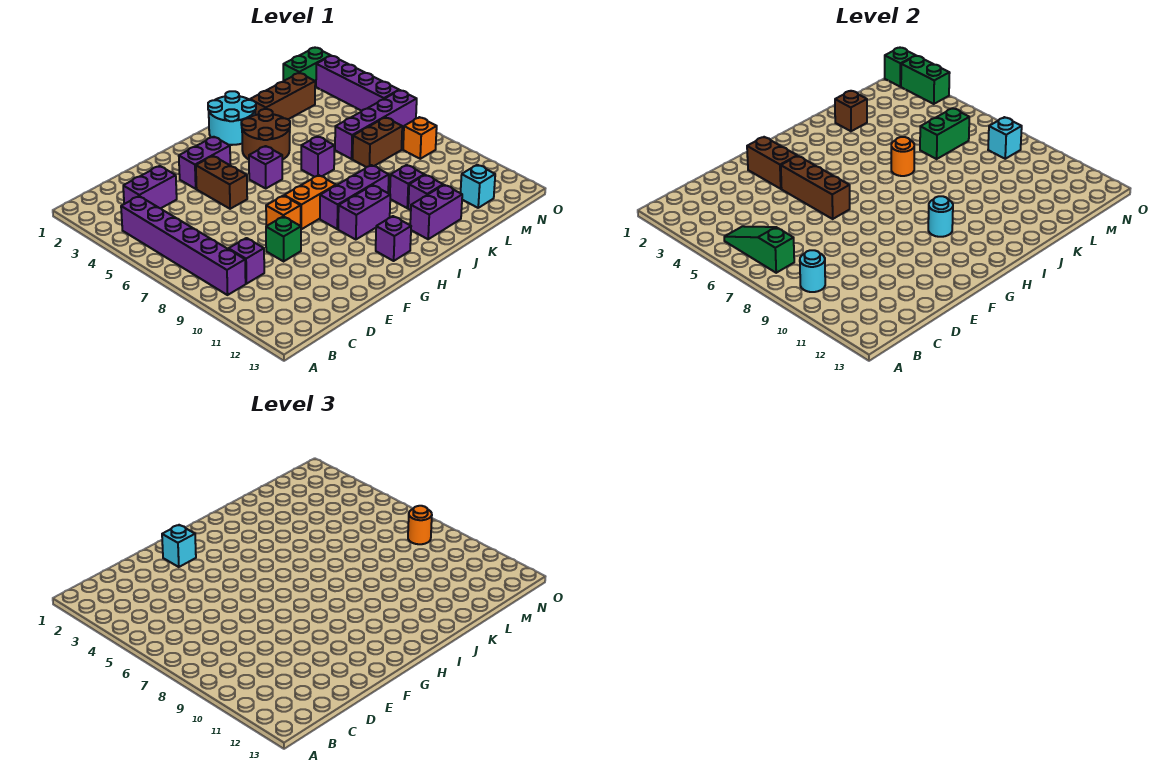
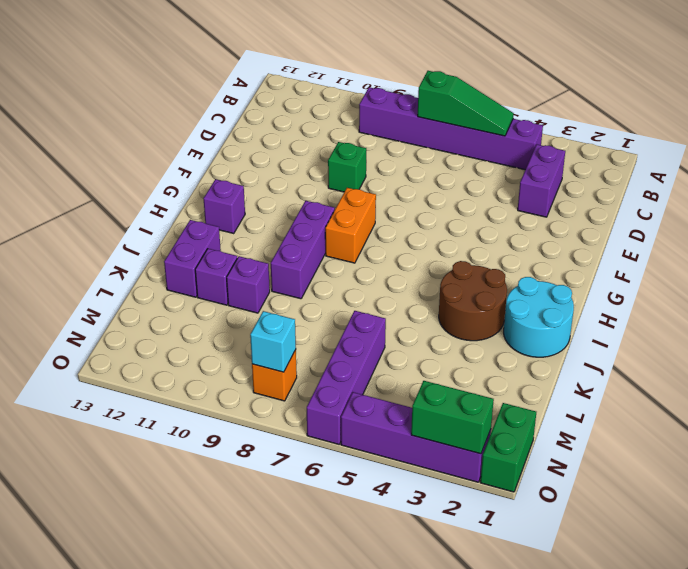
none -> purple 1x1 brick [229,238,264,284]
none -> purple 1x2 brick [179,137,230,189]
none -> brown 1x2 brick [196,156,247,209]
none -> orange 1x1 brick [266,196,301,226]

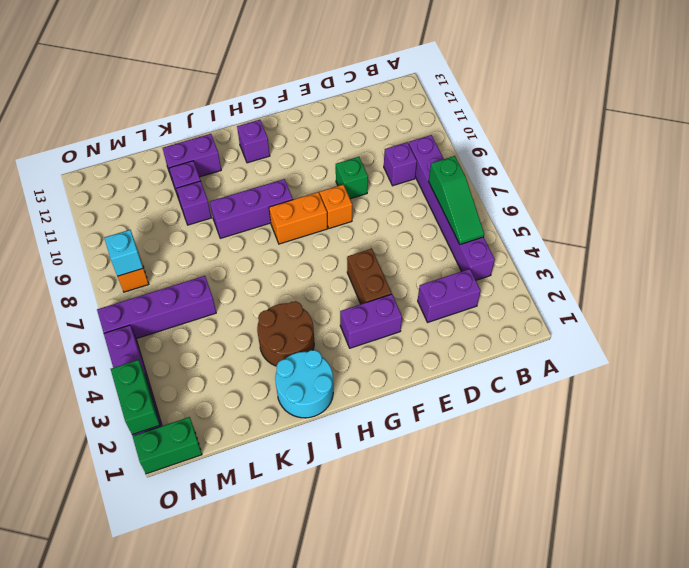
none -> purple 1x1 brick [249,146,282,188]
none -> purple 1x2 brick [338,185,390,240]
none -> purple 1x1 brick [301,136,334,177]
none -> brown 1x3 brick [250,73,315,119]

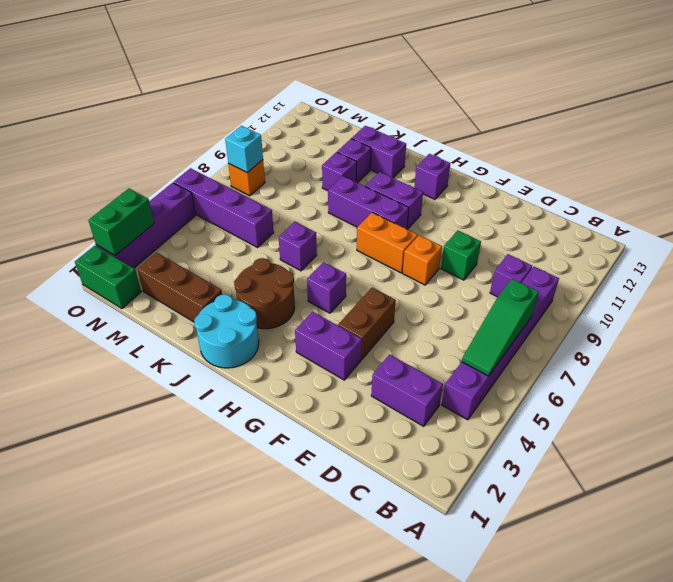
none -> brown 1x2 brick [353,117,402,167]
none -> cyan 1x1 brick [461,165,495,208]
none -> cyan 1x1 round brick [800,250,825,292]
none -> brown 1x2 brick [747,137,797,189]

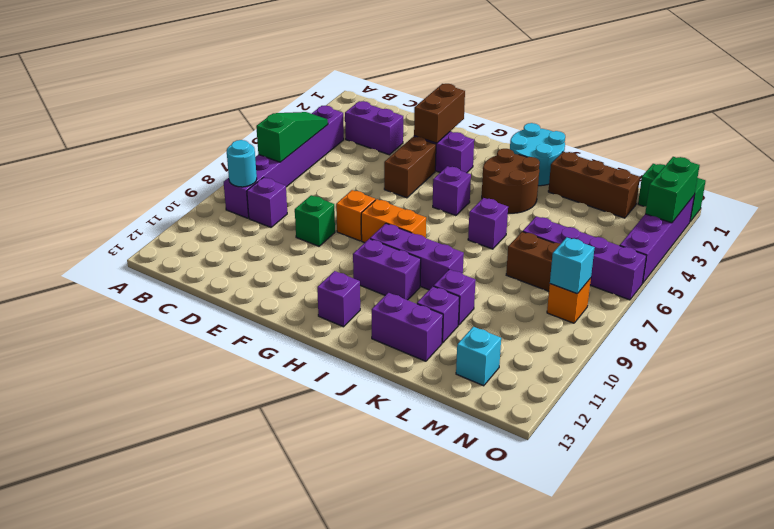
none -> brown 1x3 brick [781,156,850,219]
none -> cyan 1x1 round brick [928,196,953,237]
none -> orange 1x1 round brick [891,137,914,176]
none -> brown 1x1 brick [835,91,867,131]

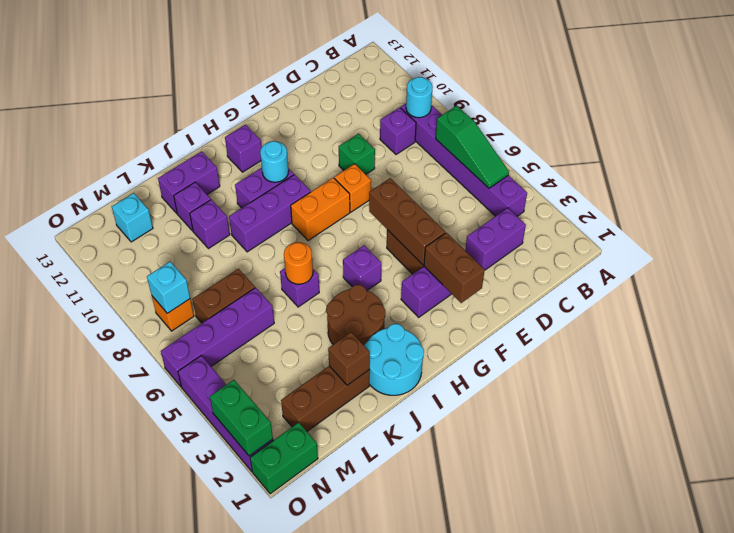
none -> green 1x2 brick [920,108,969,159]
none -> green 1x1 brick [885,48,916,87]
none -> cyan 1x1 brick [162,525,196,567]
none -> orange 1x1 round brick [408,506,432,544]

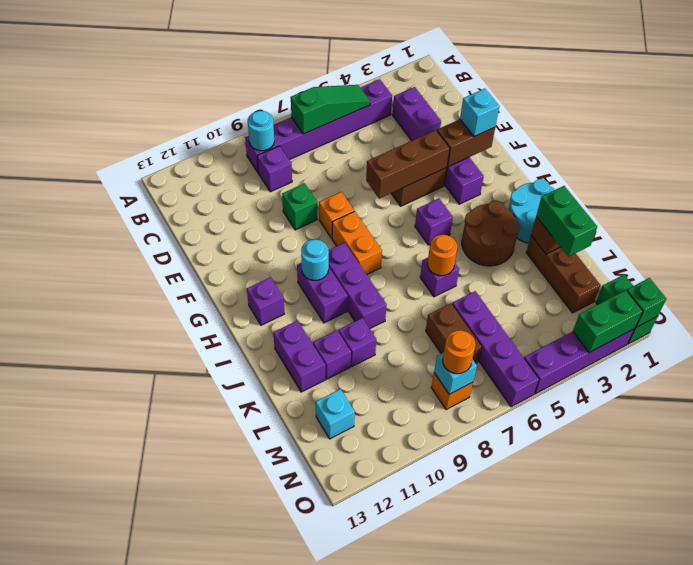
green 1x2 brick [536,186,597,257] -> green 1x2 brick moved to [920,108,969,159]

